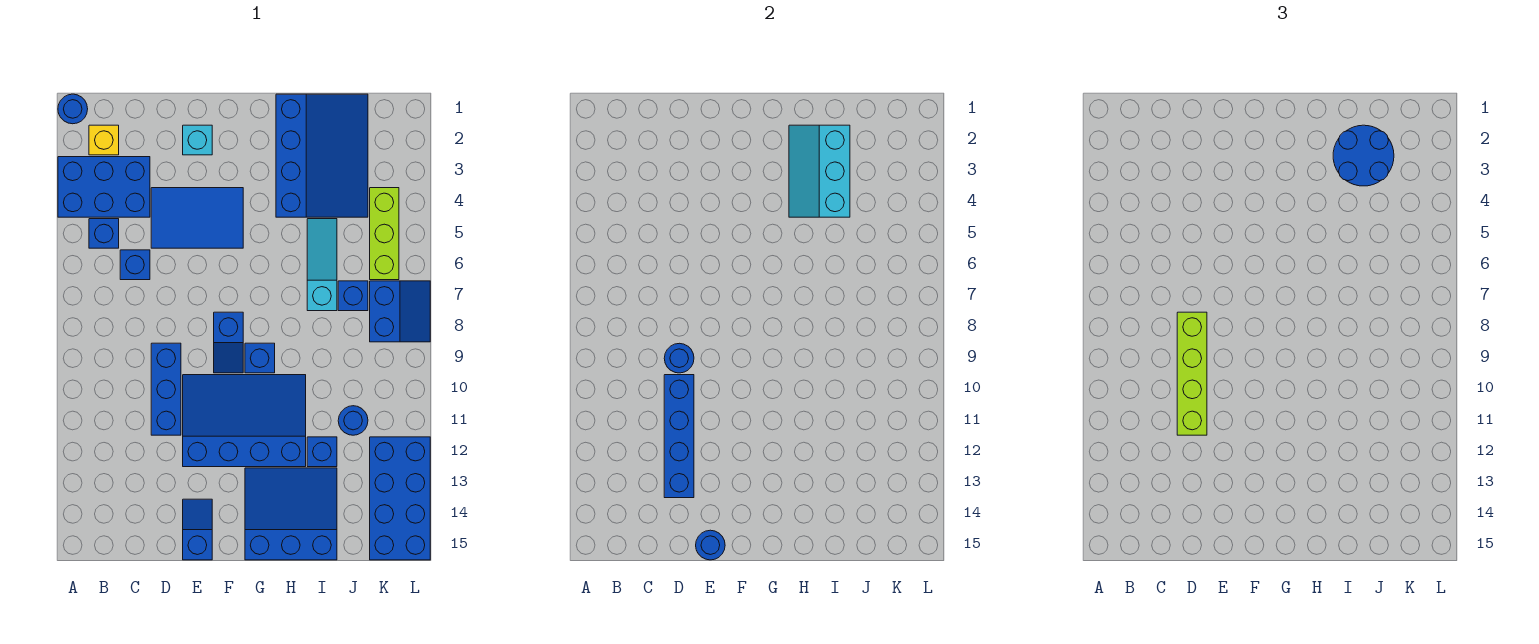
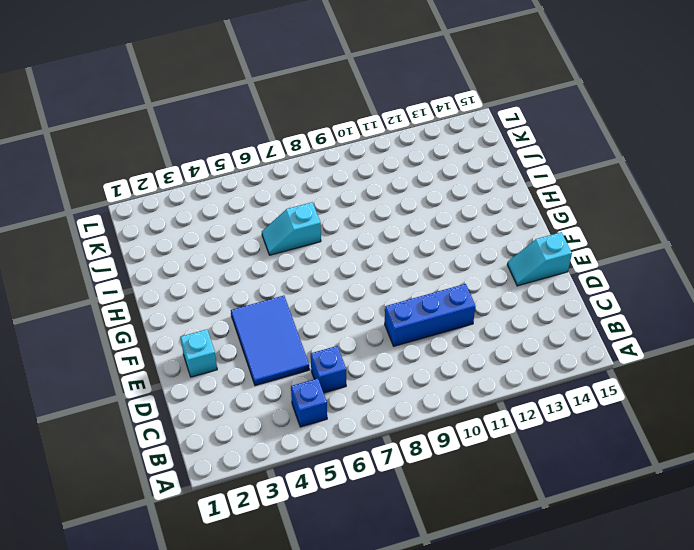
cyan 1x2 slope [507,232,572,286] -> blue 1x2 slope [183,499,212,560]
cyan 1x2 slope [262,202,321,255] -> cyan 1x3 slope [307,219,337,311]
none -> blue 1x1 round brick [58,94,88,124]
none -> blue 2x3 brick [58,157,150,217]
none -> yellow 1x1 brick [89,125,119,155]

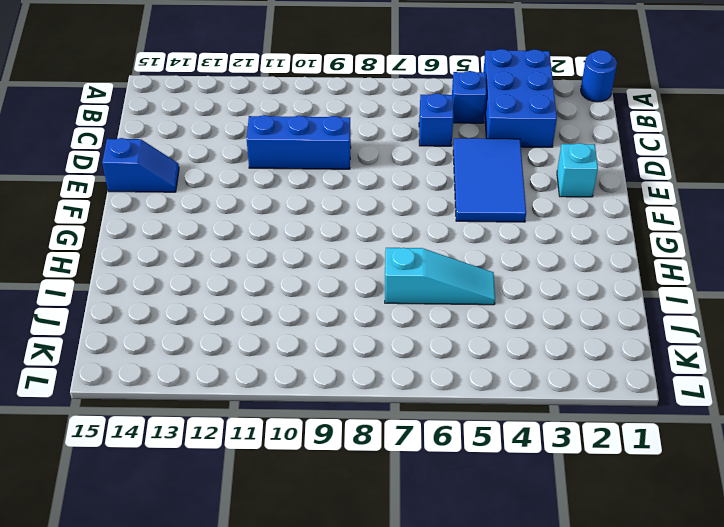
none -> yellow 1x1 brick [89,125,119,155]
none -> blue 3x4 slope [183,375,306,467]
none -> blue 1x2 slope [214,312,243,373]

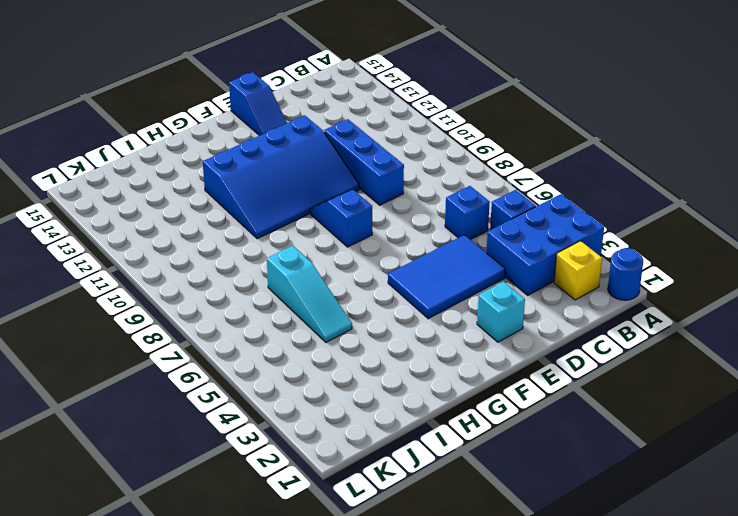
none -> blue 1x1 brick [245,343,275,373]
none -> blue 3x3 slope [245,468,337,560]
none -> blue 3x4 slope [276,94,368,217]

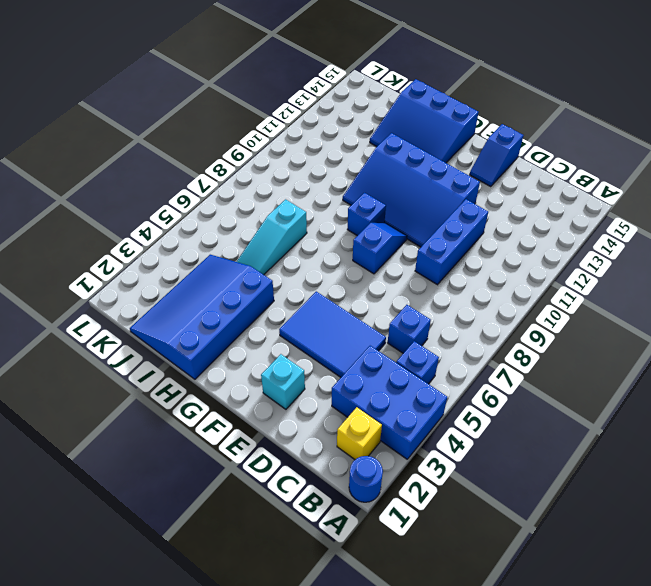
none -> blue 1x1 brick [307,437,337,467]
none -> blue 1x1 brick [338,281,368,311]
none -> blue 1x1 round brick [338,406,368,435]

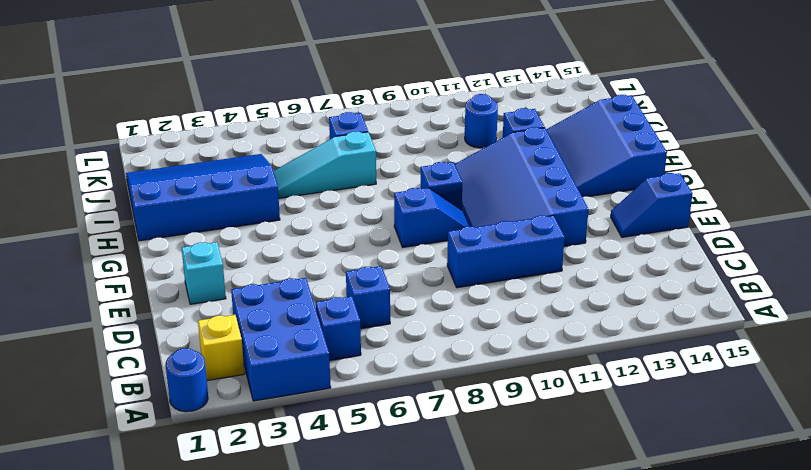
none -> blue 2x3 tile [151,188,243,248]
none -> lime 1x3 brick [370,188,399,280]
none -> blue 2x2 slope [370,281,430,342]

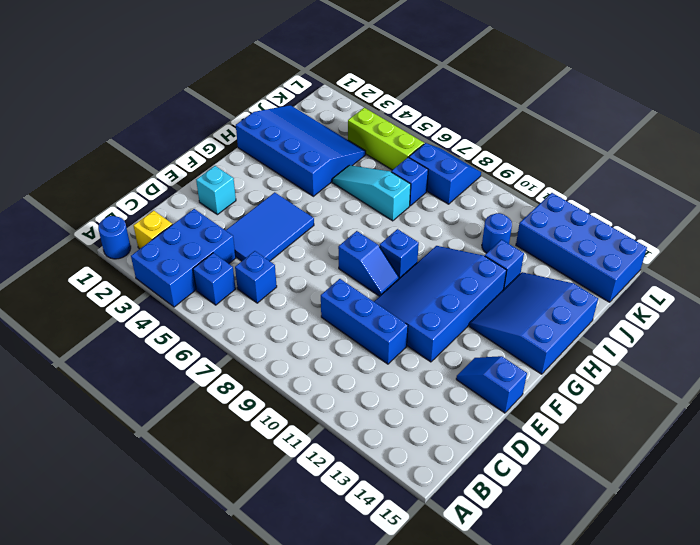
none -> blue 1x1 round brick [664,343,694,373]
none -> blue 1x4 brick [664,375,694,498]
none -> blue 1x1 round brick [696,530,725,560]

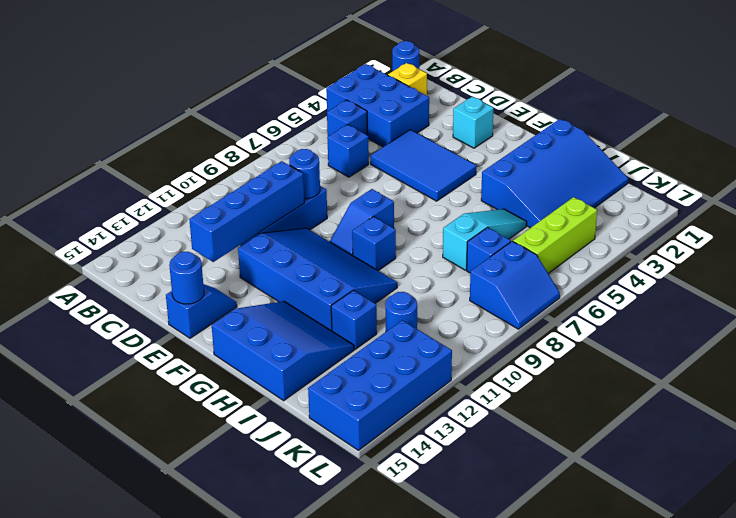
none -> cyan 2x3 slope [789,125,850,217]
none -> lime 1x4 brick [1177,312,1207,435]
none -> blue 2x2 round brick [1333,125,1394,186]

